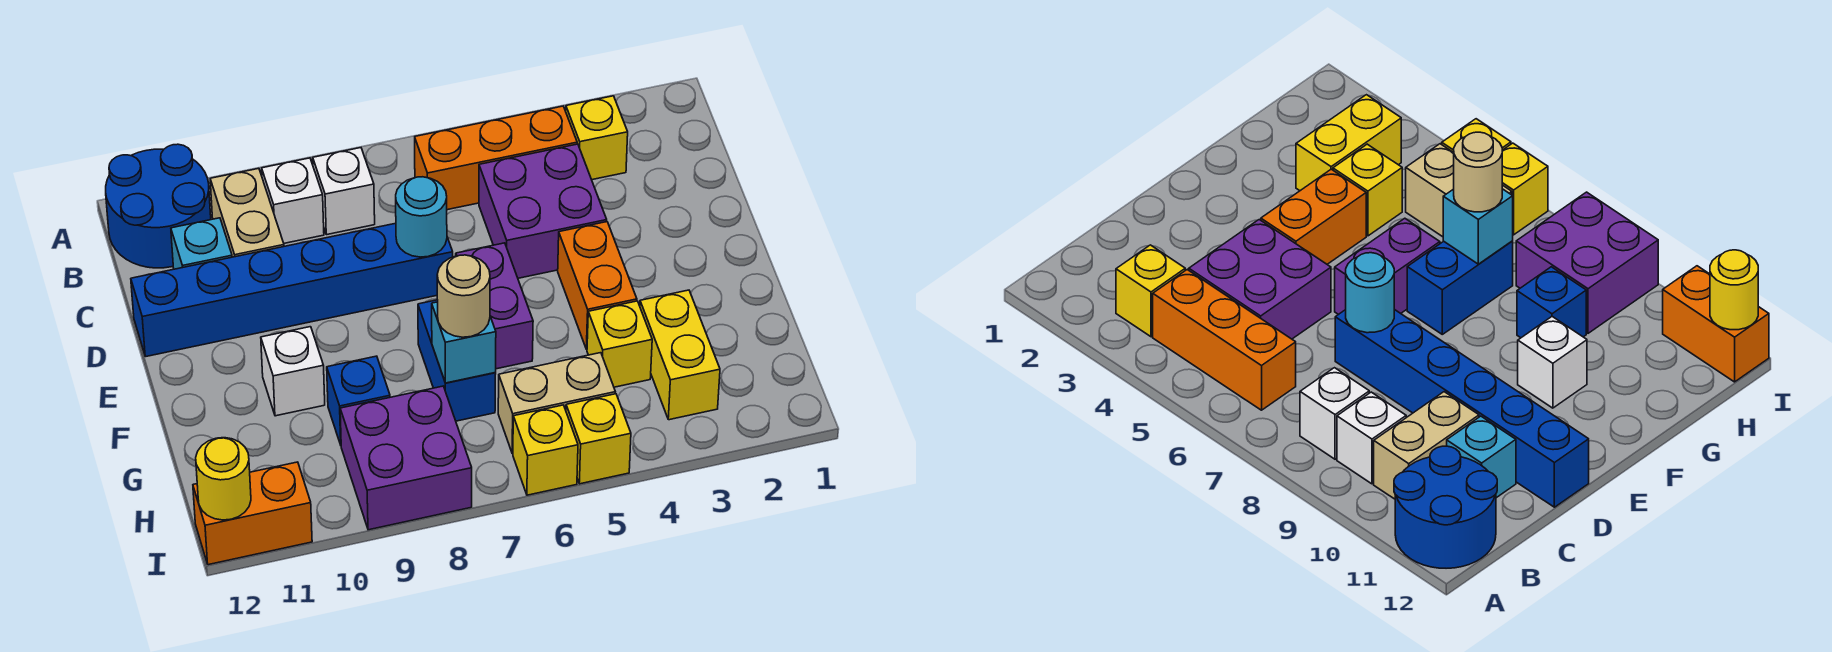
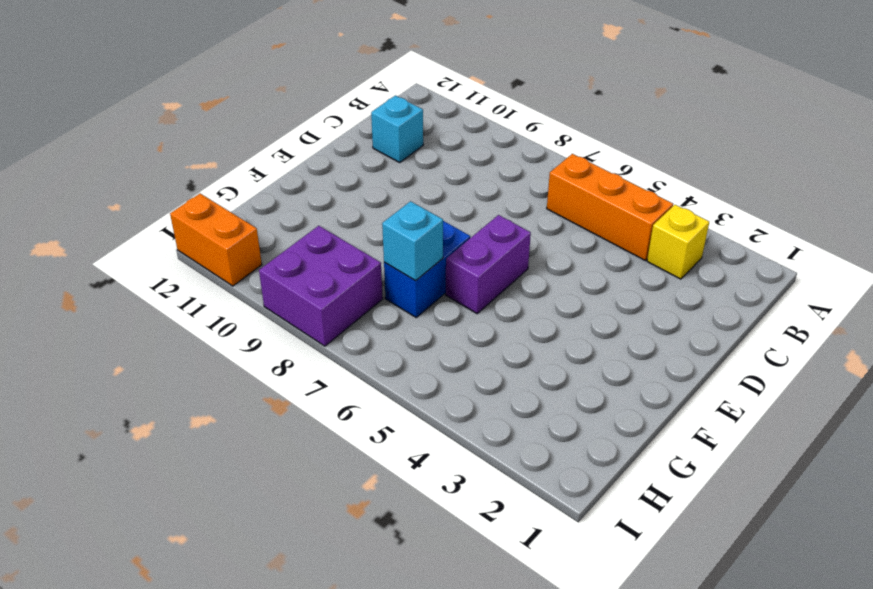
none -> blue 2x2 round brick [106,144,211,268]
none -> white 1x1 brick [313,148,375,235]
none -> white 1x1 brick [262,158,324,243]

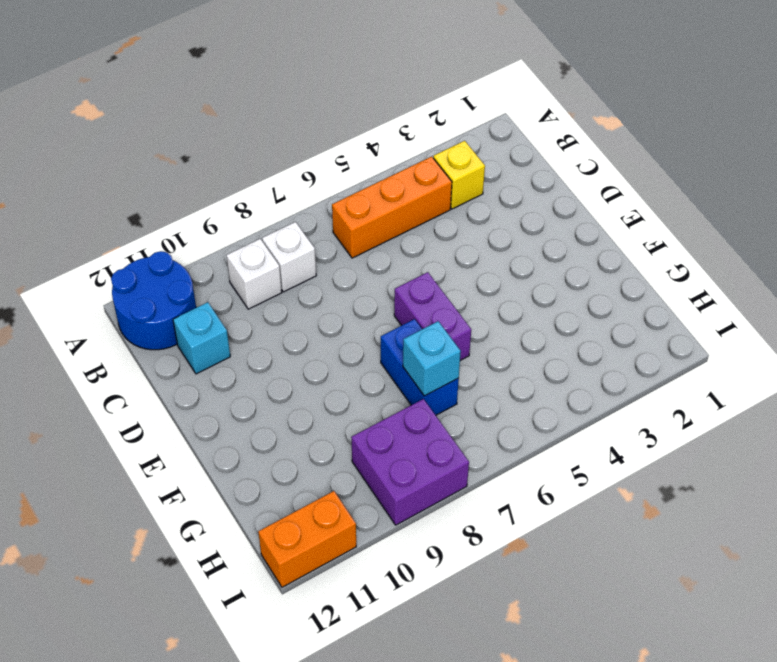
none -> tan 1x2 brick [210,168,284,257]
none -> purple 2x2 brick [479,144,607,278]
none -> blue 1x6 brick [131,223,453,357]

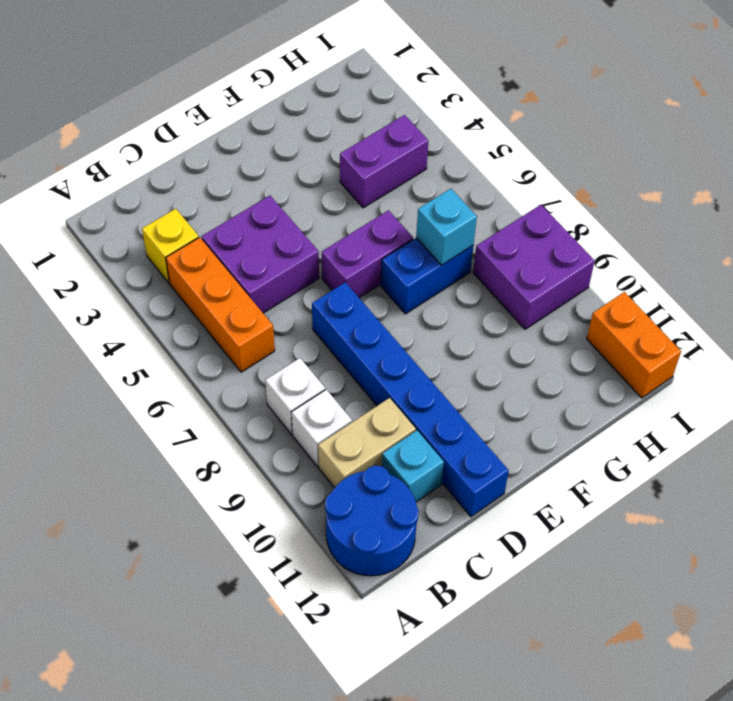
purple 1x2 brick [340,115,428,208] -> yellow 1x1 brick [587,301,652,387]
none -> orange 1x2 brick [558,222,637,349]
none -> white 1x1 brick [261,327,325,416]
none -> yellow 1x2 brick [640,290,720,420]

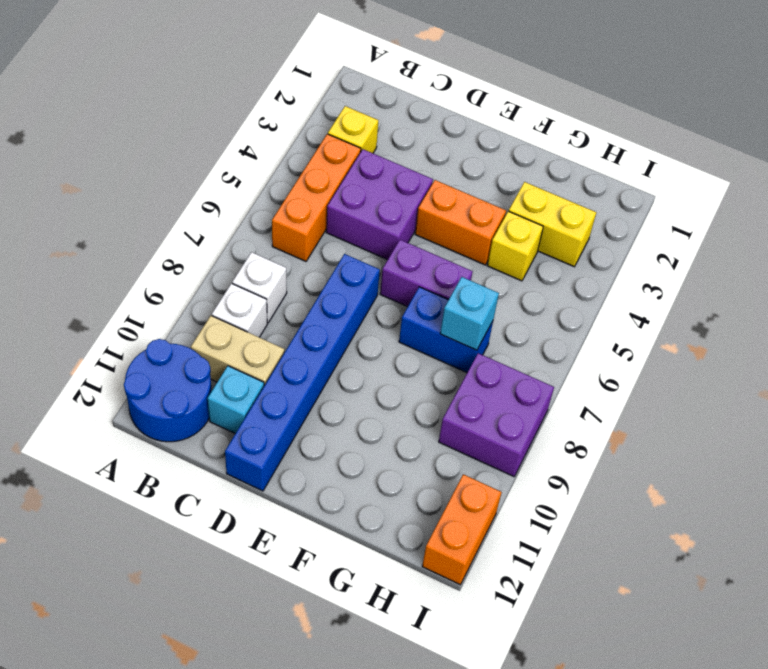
none -> white 1x1 brick [261,327,325,416]
none -> blue 1x1 brick [327,356,390,445]
none -> tan 1x2 brick [498,353,615,453]

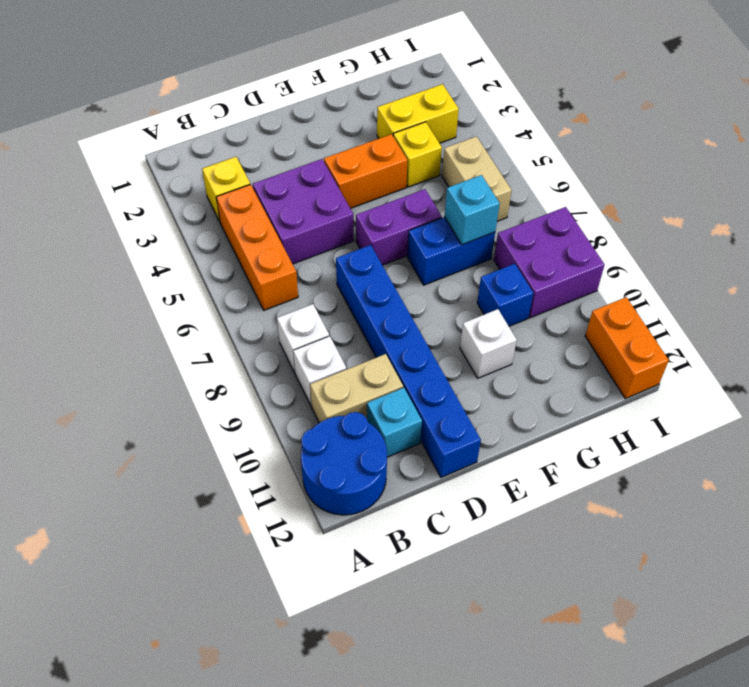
none -> yellow 1x1 brick [566,394,631,484]
none -> yellow 1x1 brick [513,405,578,495]
none -> cyan 1x1 round brick [396,177,447,257]

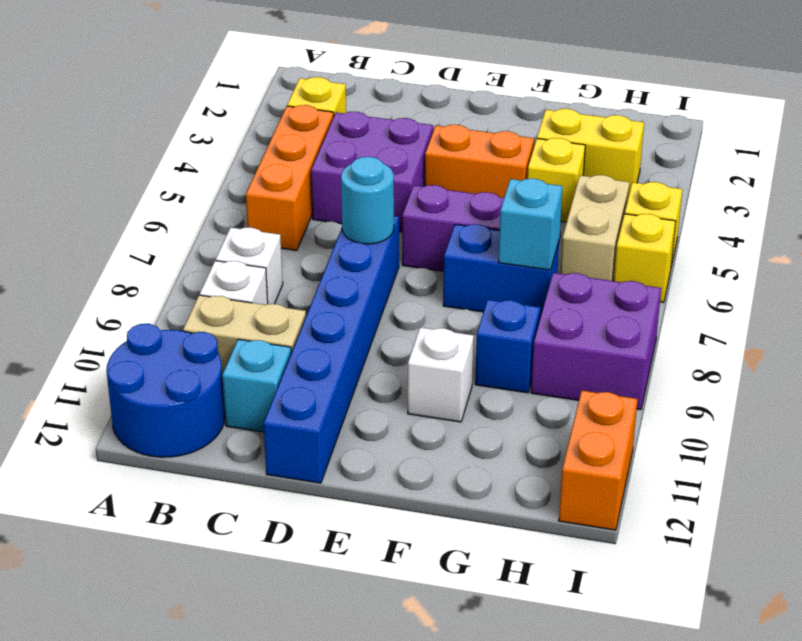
none -> yellow 1x1 round brick [196,438,251,520]
none -> tan 1x1 round brick [437,255,490,337]

